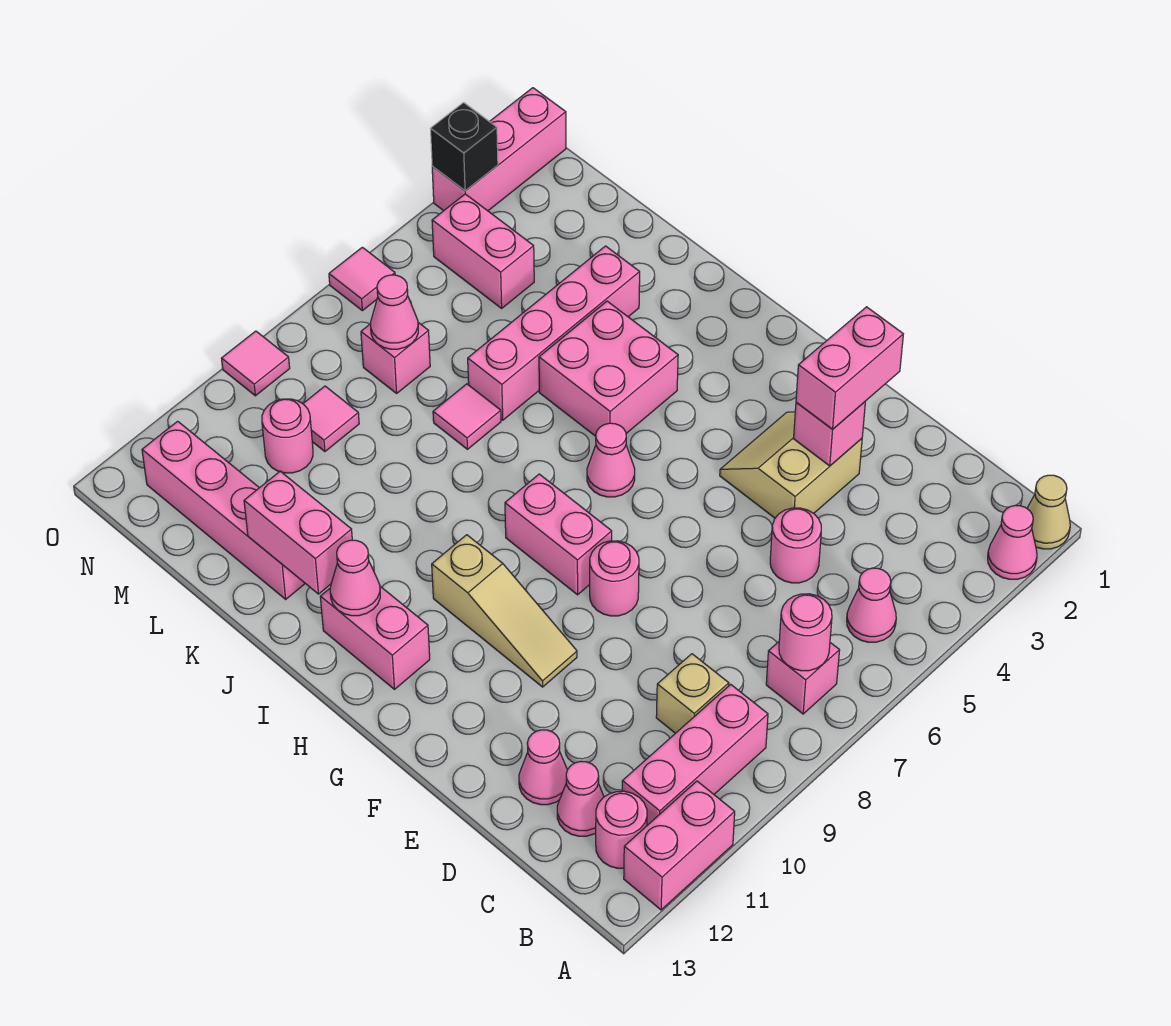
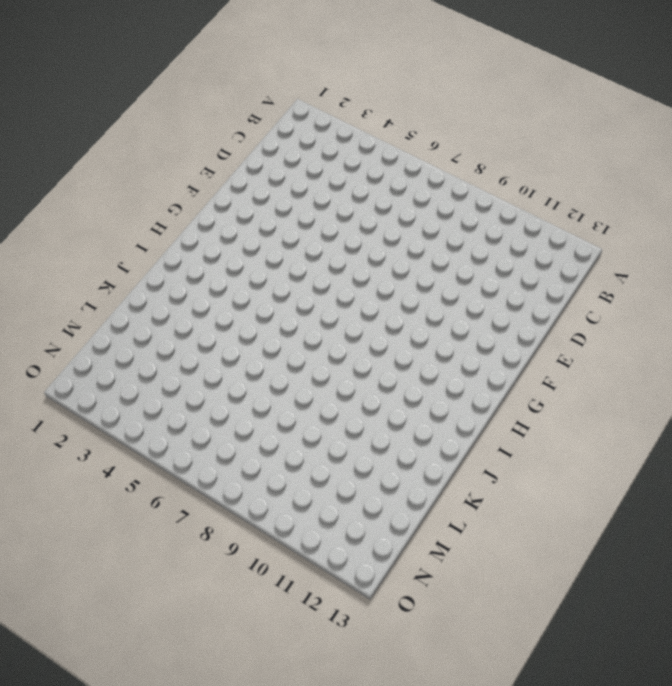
none -> tan 1x1 cone [1027,475,1070,549]
none -> pink 1x1 cone [988,505,1037,579]
none -> pink 1x2 brick [624,781,735,910]
none -> pink 1x1 cone [847,568,896,642]

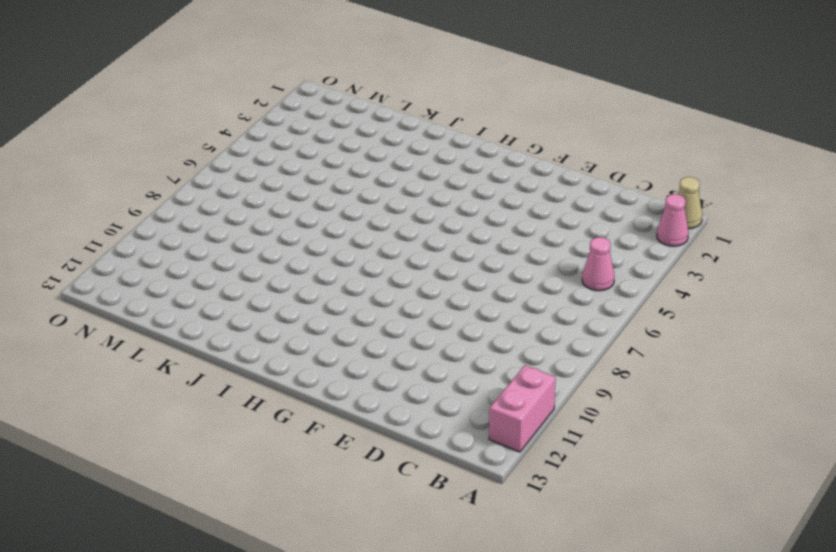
none -> pink 1x1 brick [766,642,840,714]
none -> pink 1x3 brick [622,684,768,825]
none -> pink 1x1 round brick [596,791,647,868]
none -> tan 1x1 brick [656,654,729,733]

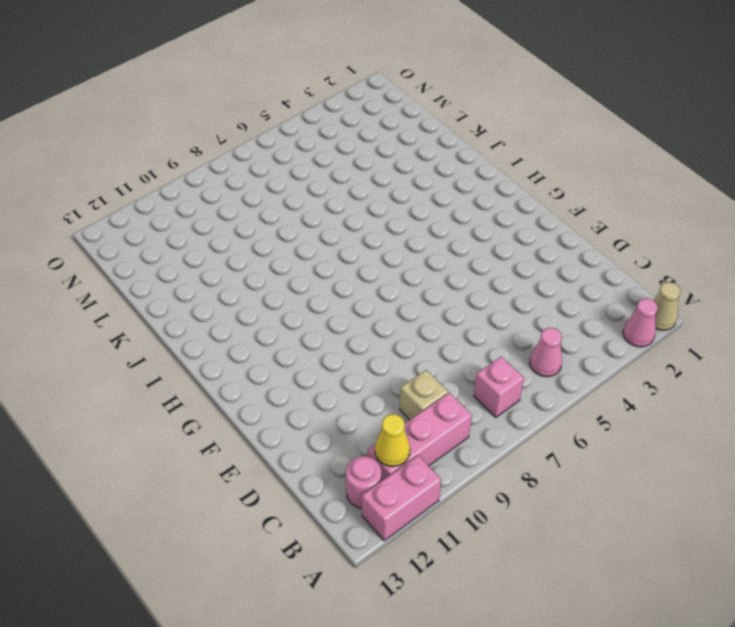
yellow 1x1 cone [375,414,410,467] -> none
none -> pink 1x1 cone [557,762,604,836]
none -> pink 1x1 round brick [770,508,821,583]
none -> pink 1x1 cone [519,730,567,805]
none -> tan 2x2 slope [720,412,862,518]

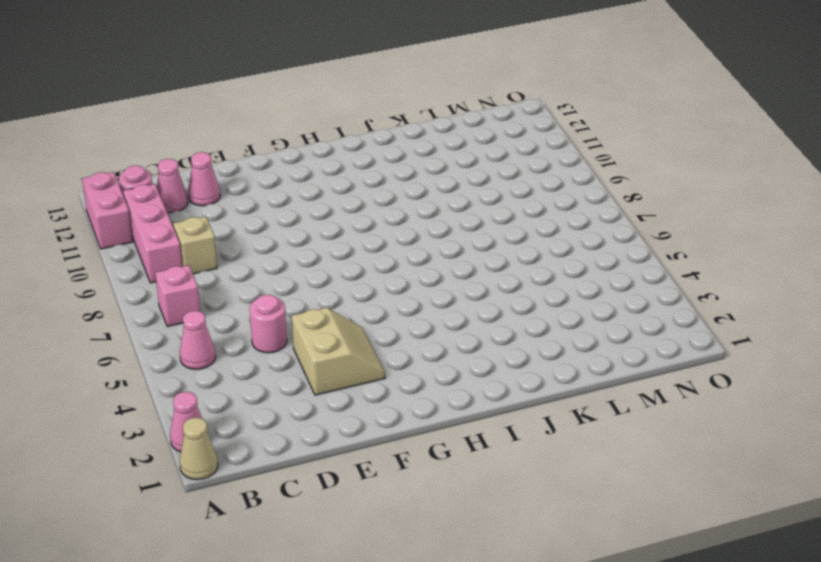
none -> pink 1x1 round brick [590,541,639,616]
none -> tan 1x3 slope [432,535,577,687]
none -> pink 1x2 brick [505,474,612,595]
none -> pink 1x1 cone [587,423,635,497]

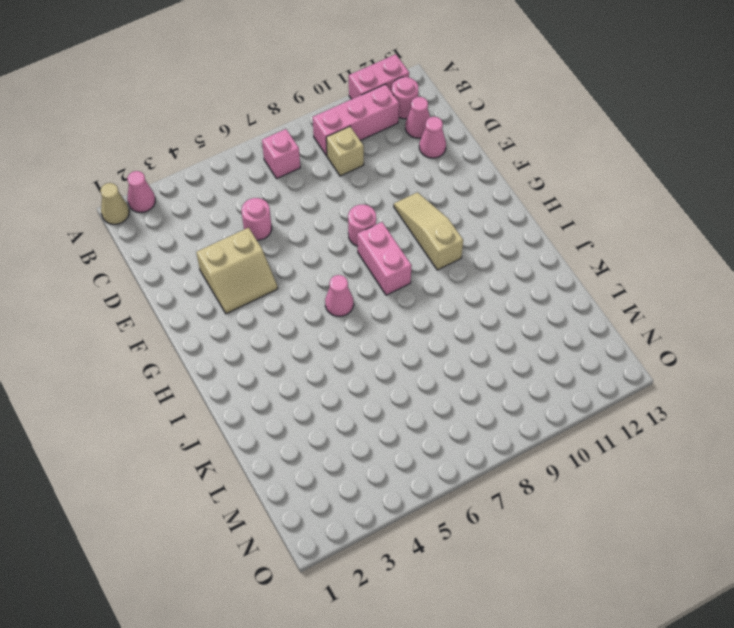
none -> pink 1x1 cone [847,568,896,642]
none -> pink 1x2 brick [320,586,430,689]
none -> pink 2x2 brick [539,301,678,436]
none -> pink 1x4 brick [468,246,640,420]

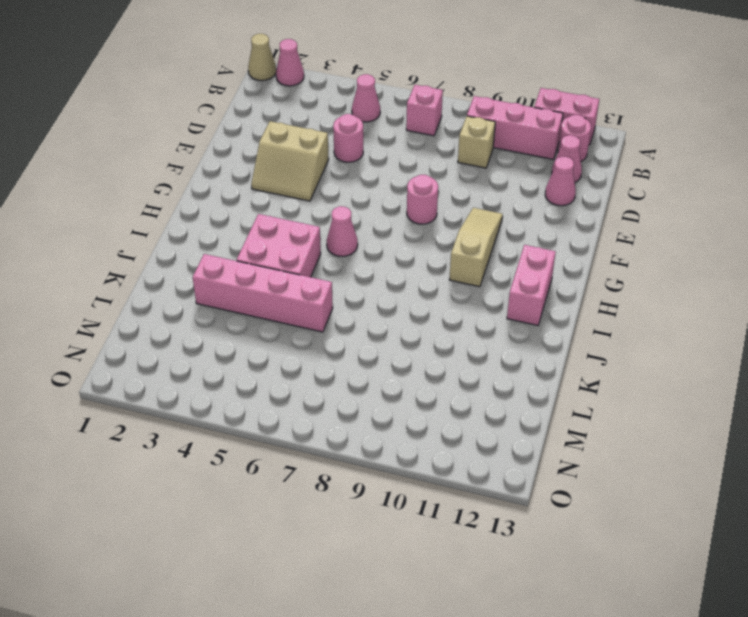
none -> pink 1x2 brick [505,474,612,595]
none -> pink 1x1 tile [433,384,501,449]
none -> pink 1x4 brick [142,421,305,599]
none -> pink 1x2 brick [432,194,534,308]

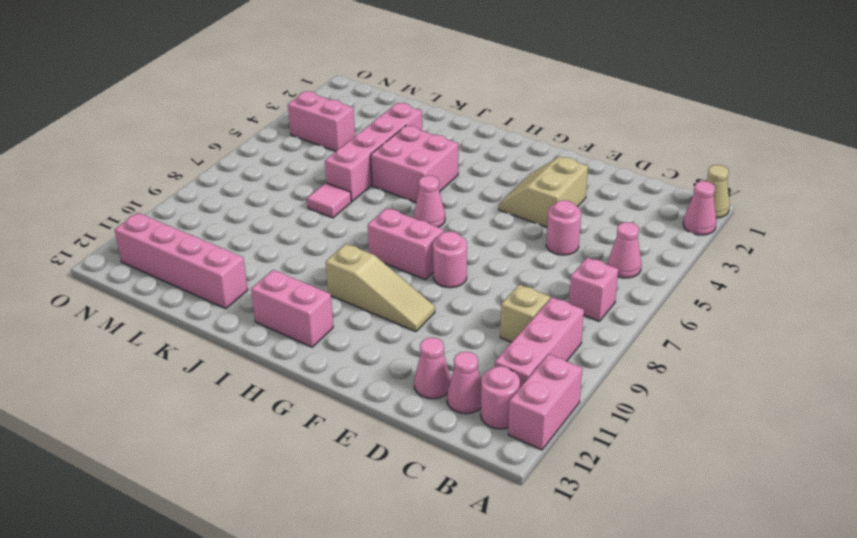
none -> pink 1x1 brick [361,323,430,393]
none -> pink 1x1 tile [303,386,359,451]
none -> pink 1x1 round brick [262,399,313,473]
none -> pink 1x3 brick [432,88,566,211]

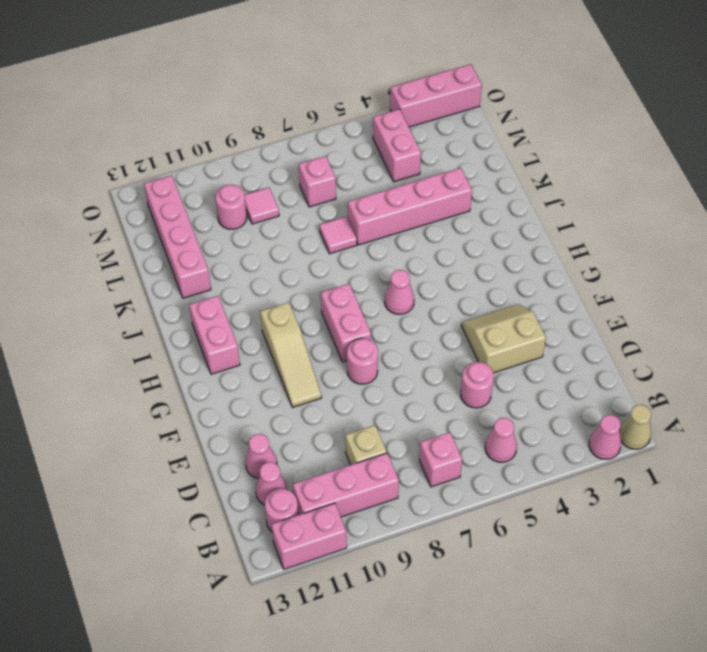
none -> pink 2x2 brick [539,301,678,436]
none -> pink 1x1 tile [329,247,395,311]
none -> pink 1x1 tile [221,331,290,396]
none -> pink 1x1 round brick [779,594,832,671]

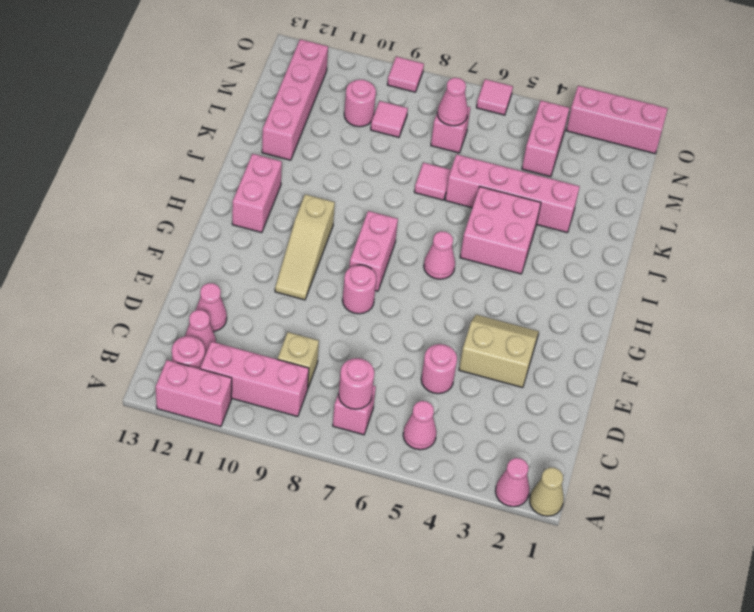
none -> pink 1x1 brick [794,402,865,466]
none -> pink 1x1 cone [330,540,380,616]
none -> pink 1x2 brick [244,471,352,594]
none -> black 1x1 brick [431,103,498,191]

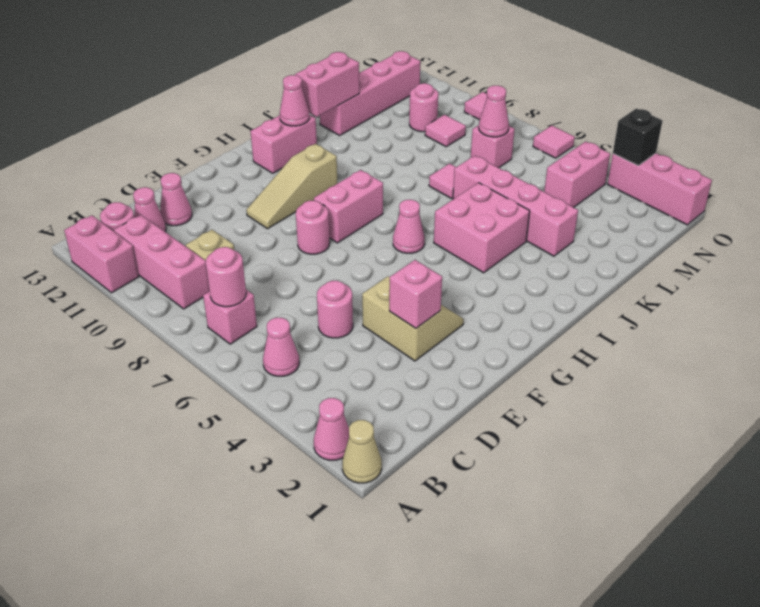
none -> pink 1x2 brick [796,307,903,429]

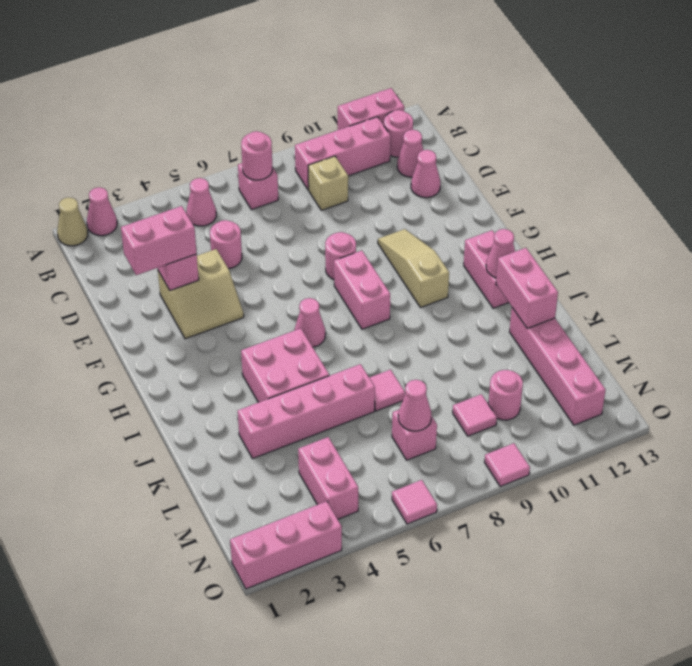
none -> black 1x1 brick [431,103,498,191]

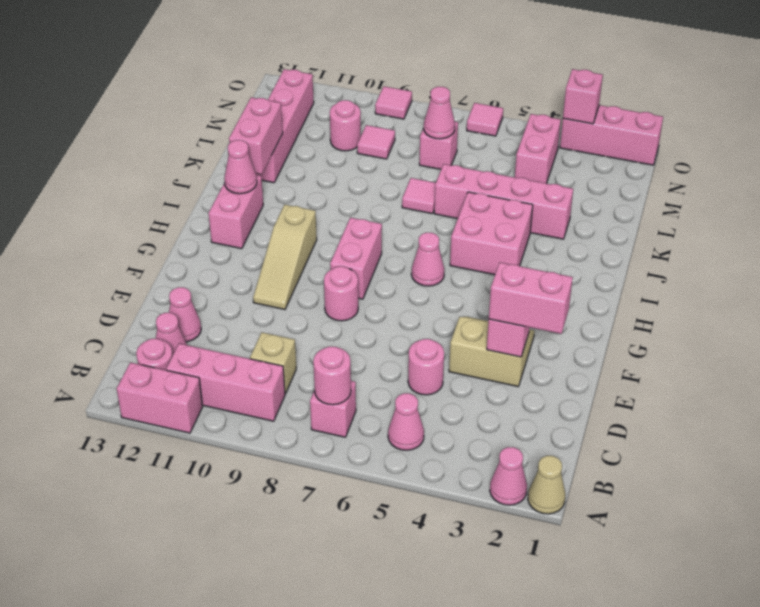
pink 1x1 brick [563,69,603,124] -> black 1x1 brick [431,103,498,191]

